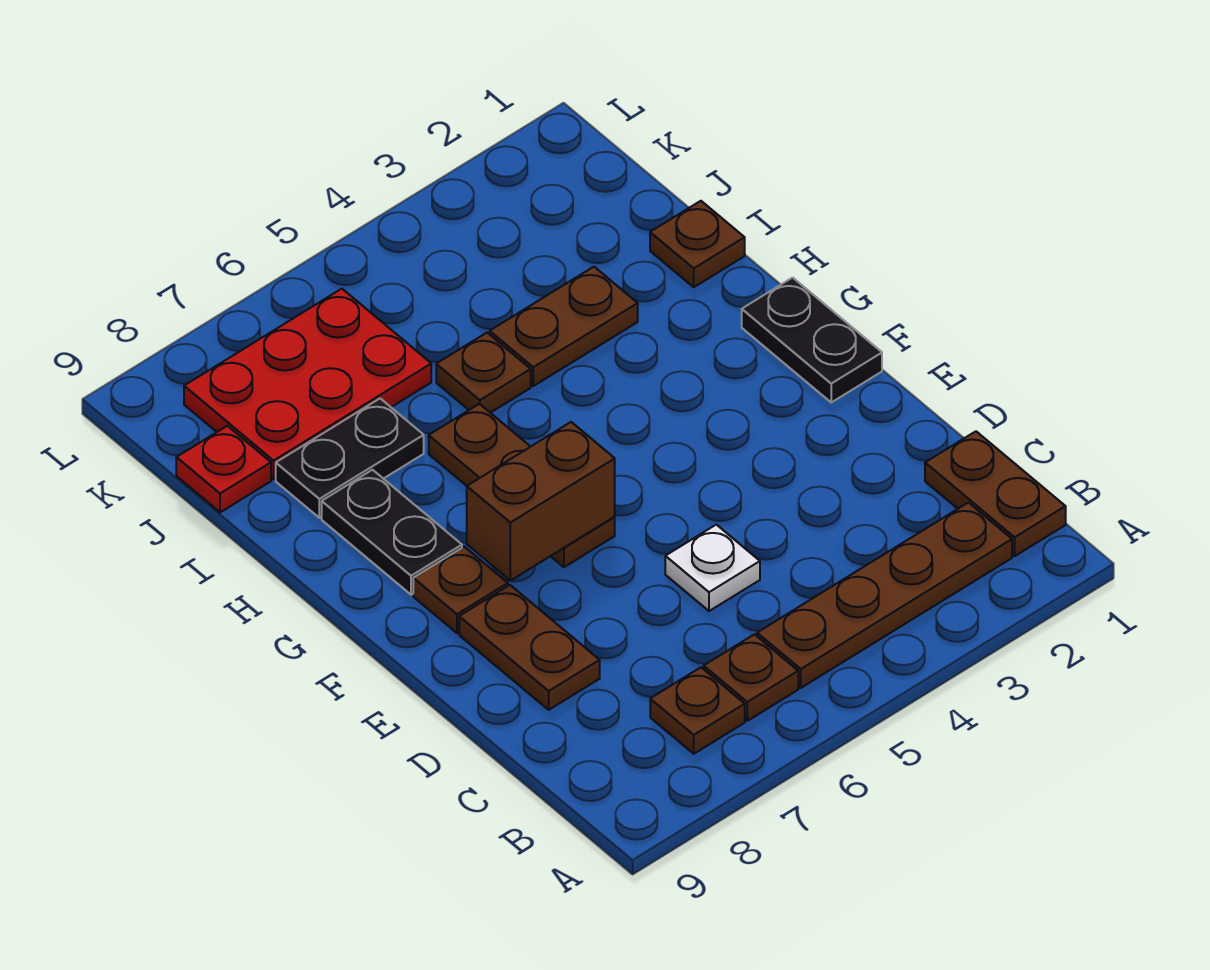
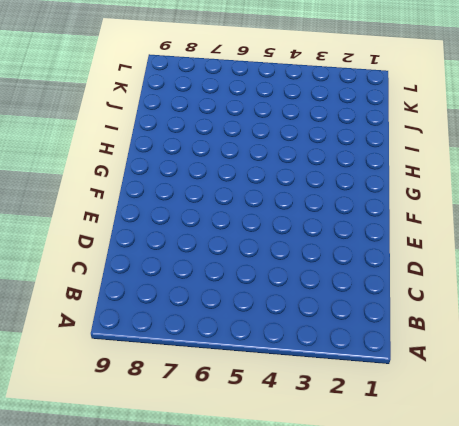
none -> brown 1x2 plate [925,431,1066,556]
none -> brown 1x4 plate [757,503,1012,688]
none -> brown 1x1 plate [704,634,798,721]

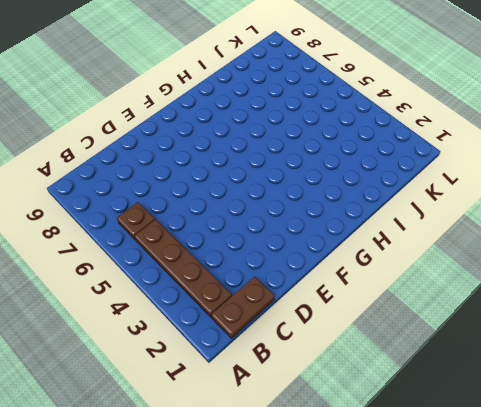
none -> brown 1x1 plate [650,667,745,754]
none -> white 1x1 plate [665,525,760,611]
none -> brown 1x2 plate [459,585,600,710]

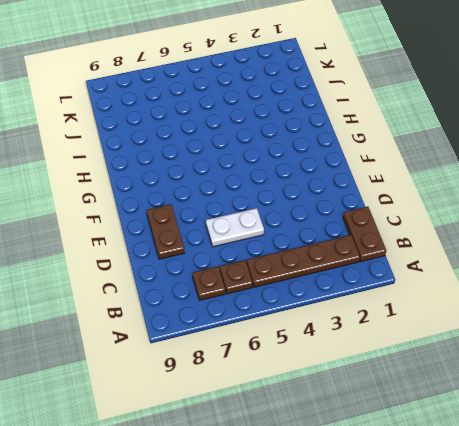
white 1x2 plate [206,208,264,247] -> white 1x1 plate [665,525,760,611]
none -> black 1x2 plate [742,278,882,402]
none -> brown 1x3 plate [429,404,615,567]
none -> brown 1x1 plate [413,547,508,633]

